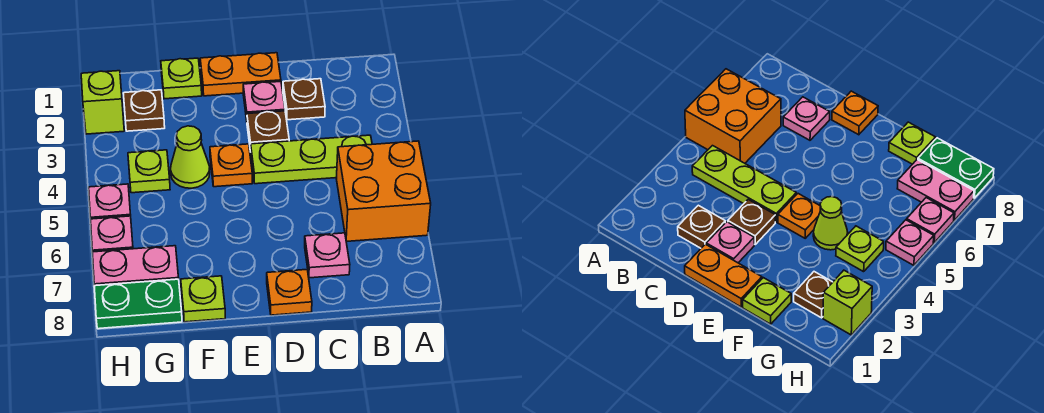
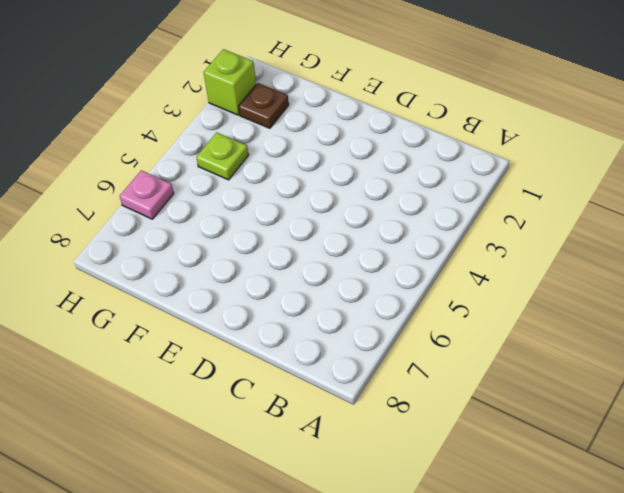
none -> orange 2x2 brick [336,141,431,242]
none -> lime 1x3 plate [251,135,372,184]
none -> brown 1x1 plate [283,79,325,120]

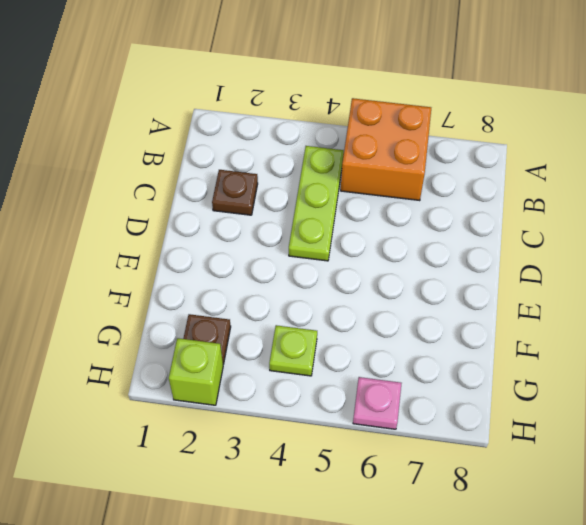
none -> pink 1x1 plate [305,233,350,278]
none -> orange 1x2 plate [200,53,281,96]
none -> pink 1x1 plate [243,81,285,120]

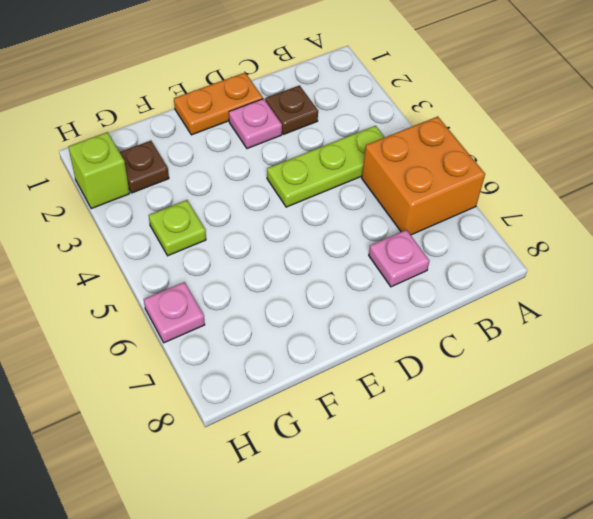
none -> brown 1x1 plate [247,111,289,152]
none -> orange 1x1 plate [267,270,312,315]
none -> orange 1x1 plate [210,144,252,187]

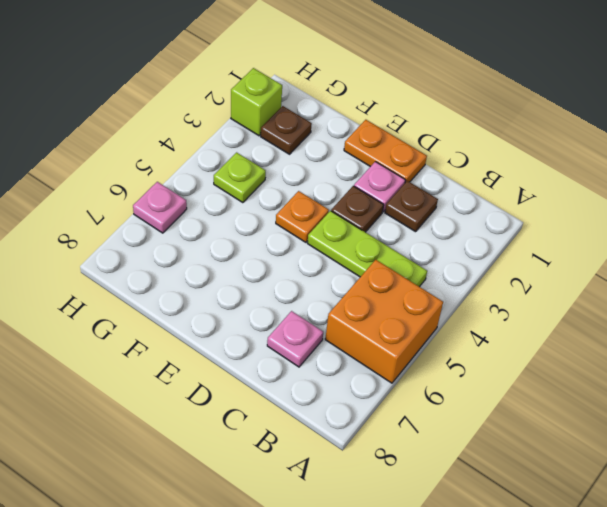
none -> orange 1x1 plate [267,270,312,315]
none -> lime 1x1 plate [161,58,202,99]
none -> lime 1x1 cone [171,126,210,188]

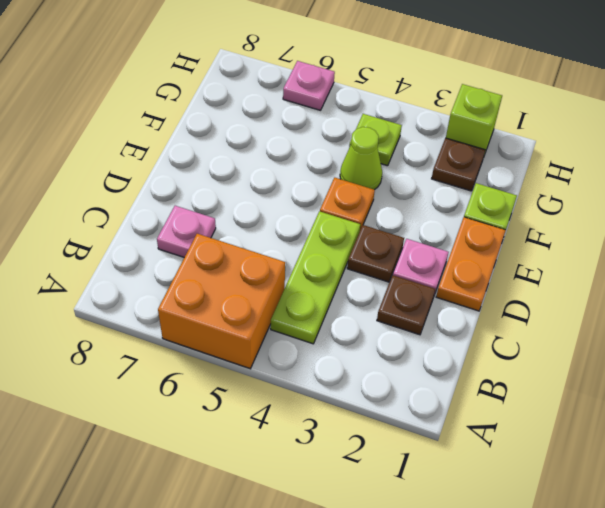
none -> orange 1x1 plate [267,270,312,315]
none -> lime 1x1 plate [181,276,225,322]
none -> pink 1x2 plate [92,246,179,286]

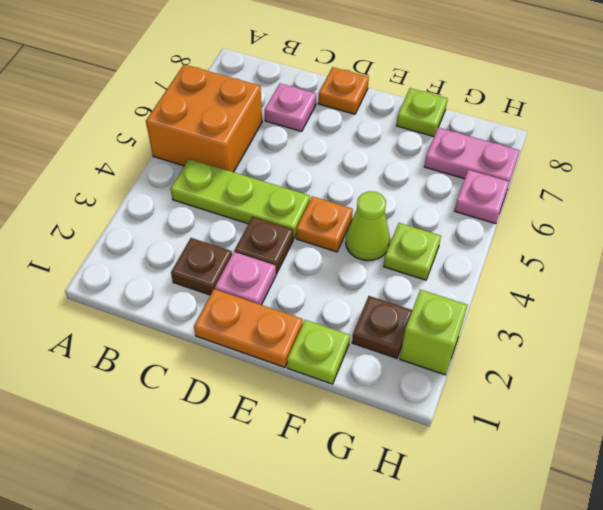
none -> green 1x2 plate [94,279,182,329]
none -> pink 1x1 plate [89,184,131,219]

